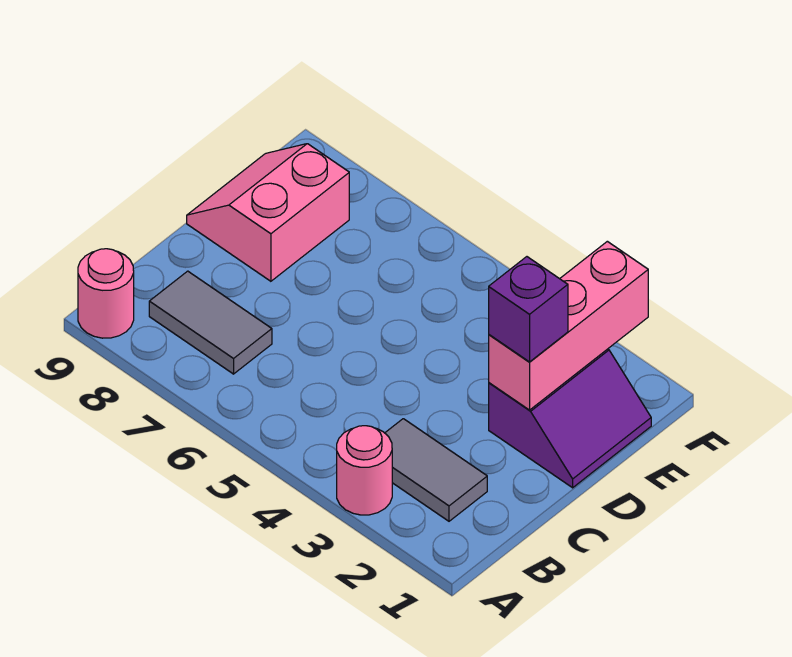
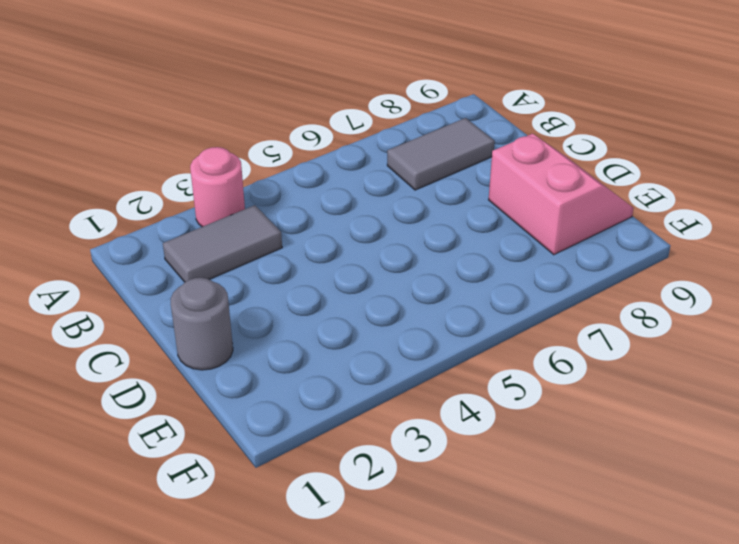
grey 1x1 round brick [171,278,233,370] -> purple 2x2 slope [489,349,651,488]
none -> pink 1x1 round brick [78,249,134,338]
none -> pink 1x3 brick [489,241,648,410]

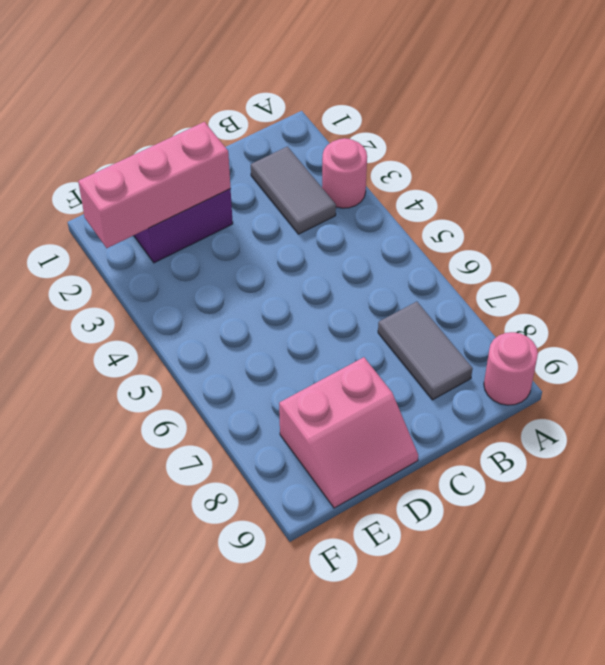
none -> purple 1x1 brick [489,257,568,362]

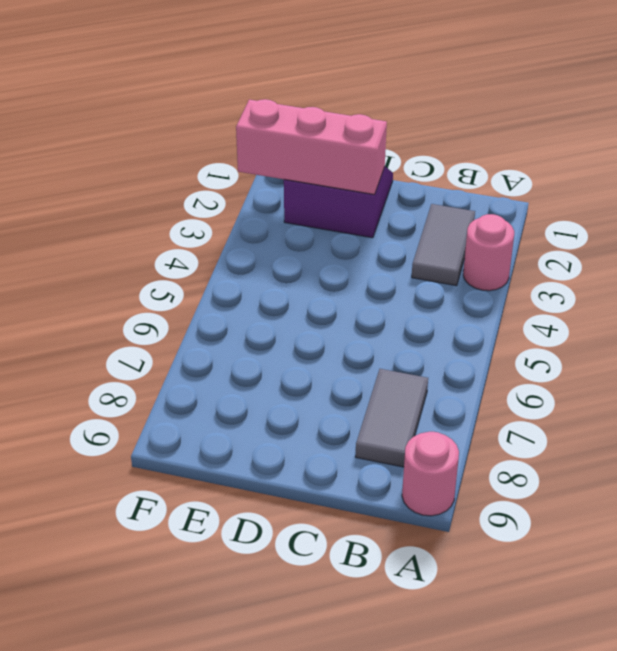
none -> pink 2x2 slope [187,144,349,281]
none -> purple 1x1 brick [489,257,568,362]

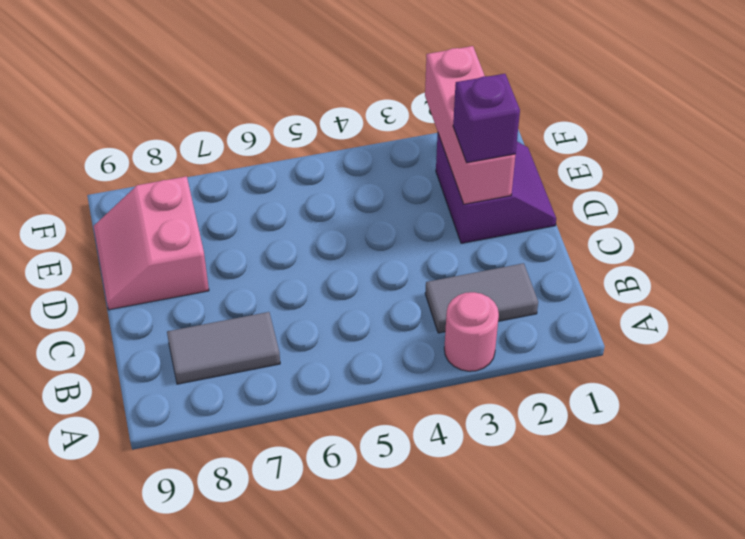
none -> pink 1x1 round brick [78,249,134,338]

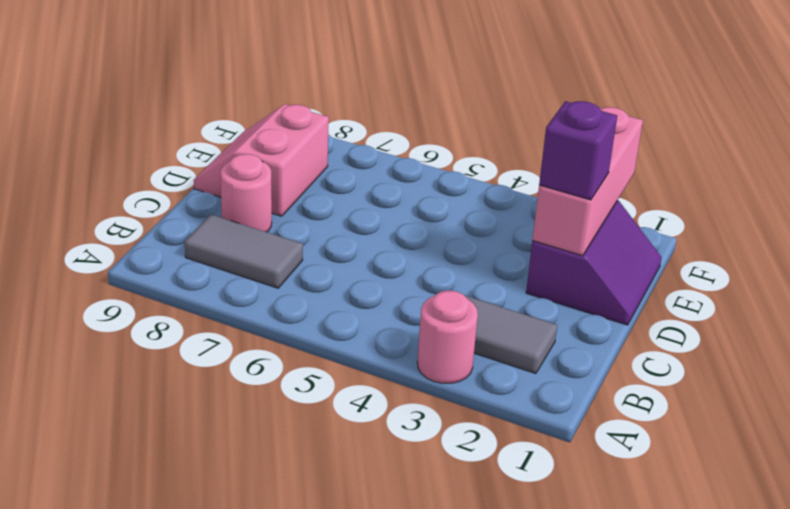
pink 1x1 round brick [221,154,272,232] -> pink 1x1 round brick moved to [78,249,134,338]

